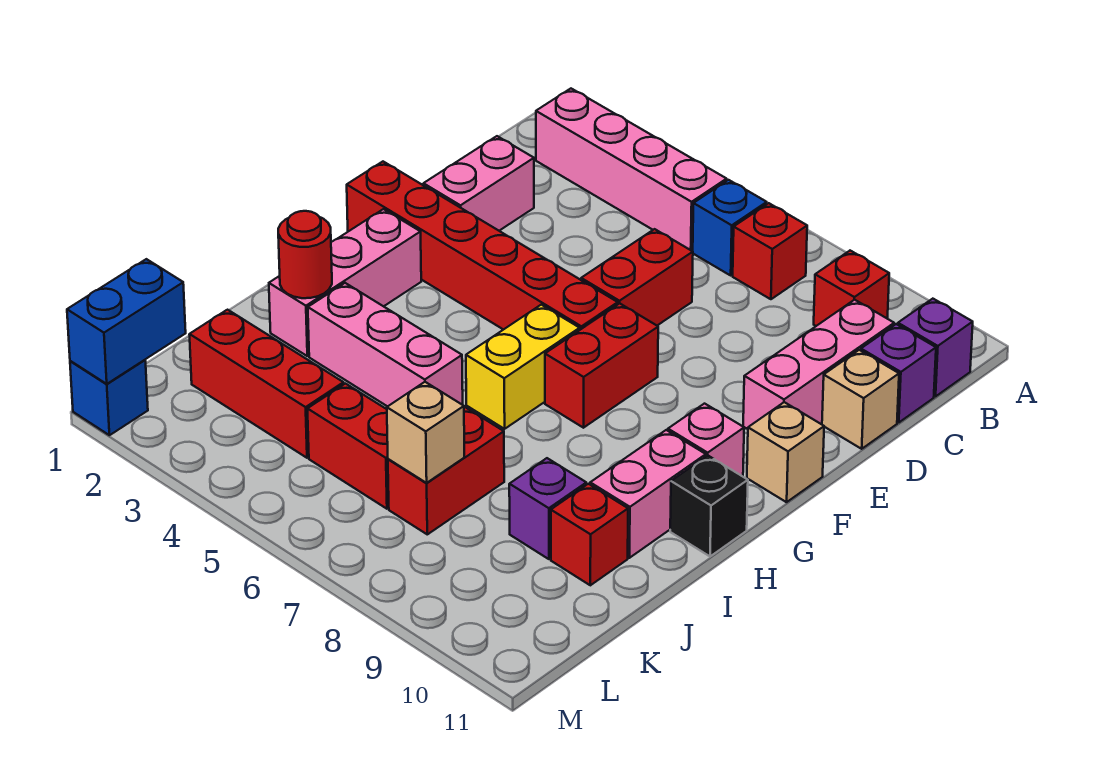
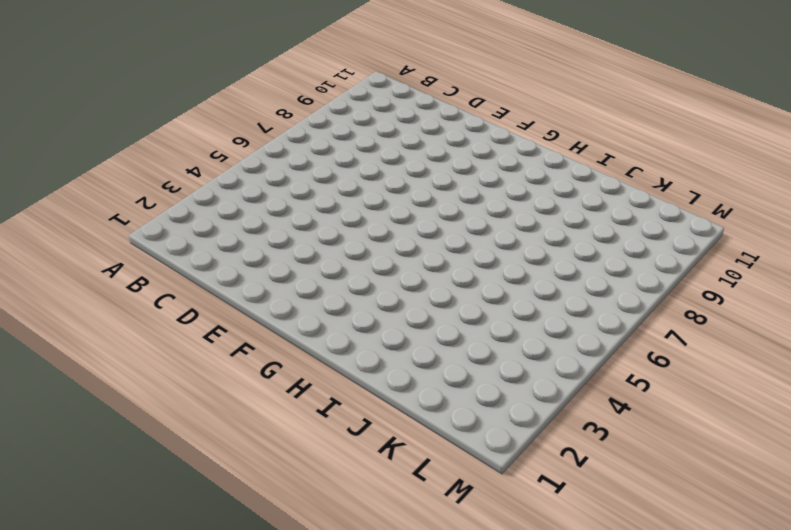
none -> pink 1x4 brick [536,89,727,251]
none -> blue 1x1 brick [693,180,767,275]
none -> red 1x1 brick [733,203,807,299]

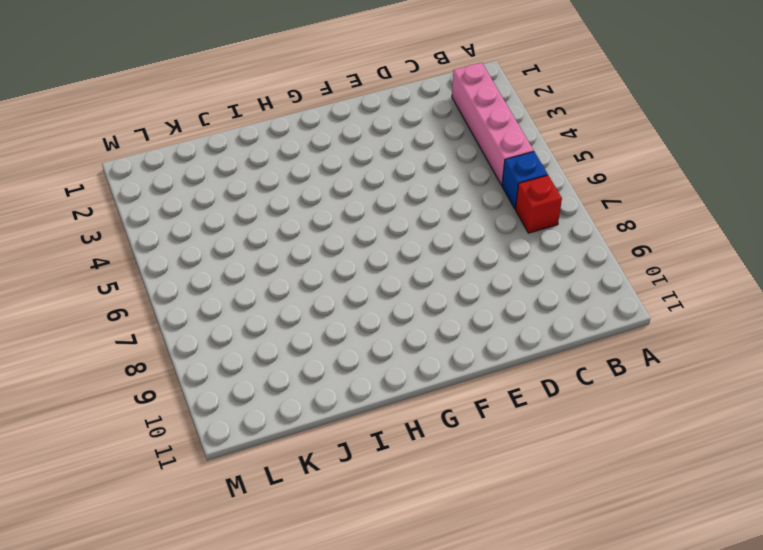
none -> red 1x1 brick [814,251,889,326]
none -> purple 1x1 brick [898,299,973,397]
none -> pink 1x3 brick [743,300,894,429]

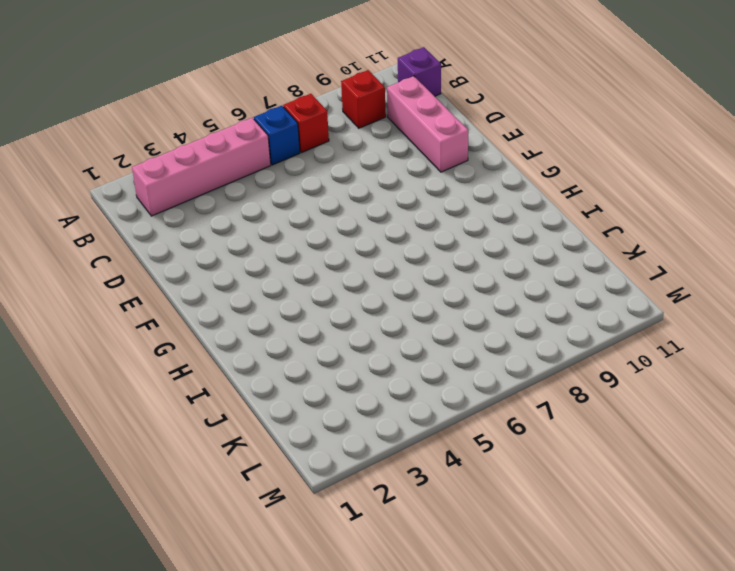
none -> purple 1x1 brick [861,324,936,422]
none -> pink 1x2 brick [423,136,534,231]
none -> red 1x2 brick [581,229,693,325]

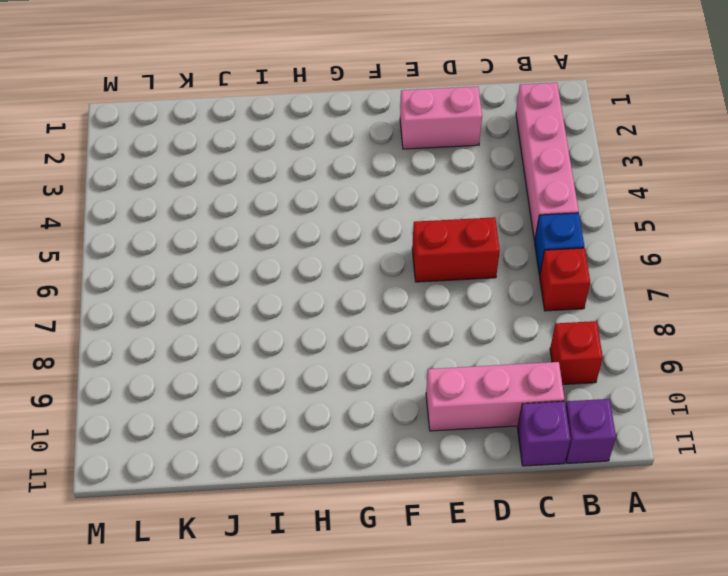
none -> tan 1x1 brick [822,350,899,449]
none -> red 1x6 brick [347,162,618,330]
none -> red 1x2 brick [545,303,658,428]

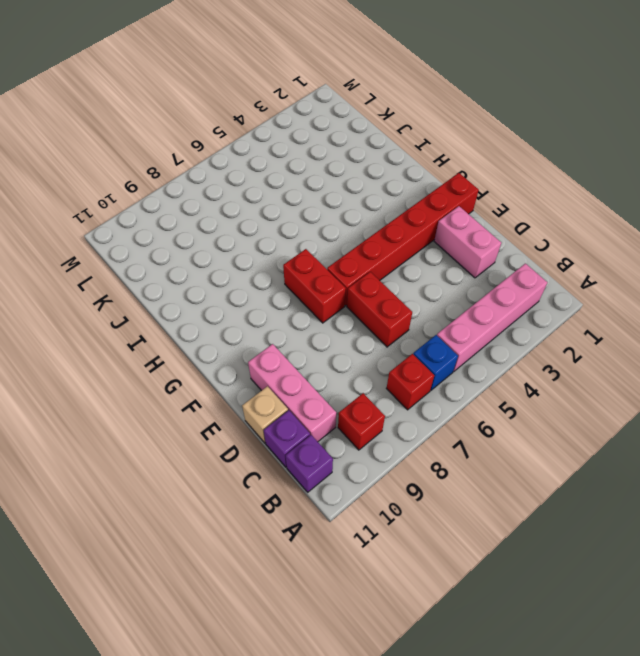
none -> tan 1x1 brick [747,402,824,502]
none -> pink 1x3 brick [269,209,421,356]
none -> yellow 1x2 brick [466,305,580,429]

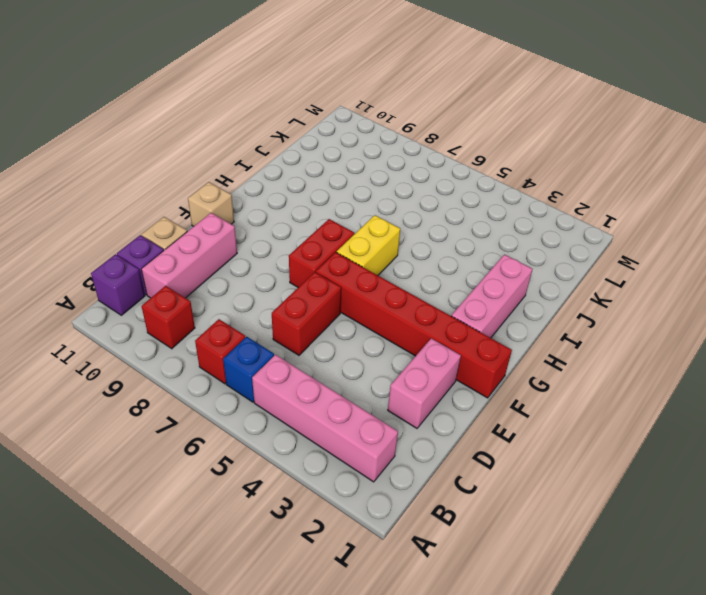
none -> pink 1x1 brick [668,404,744,476]
none -> pink 1x2 brick [590,430,706,558]
none -> black 1x1 brick [670,456,748,556]

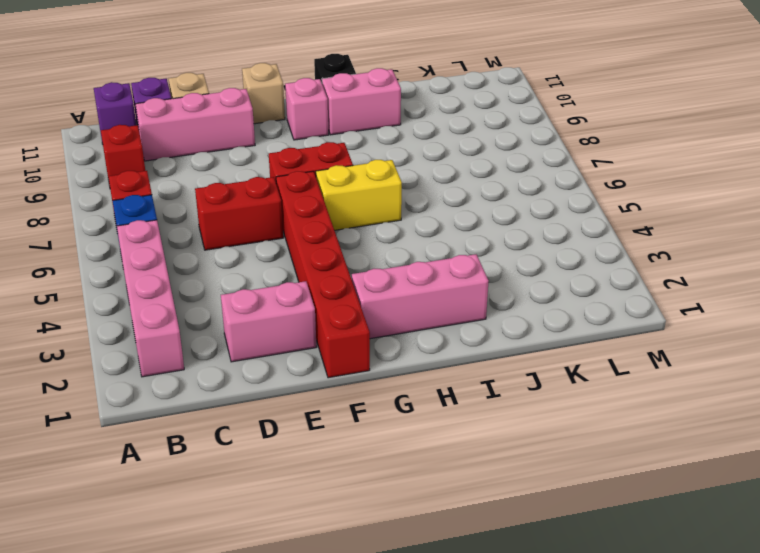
none -> pink 1x3 brick [308,283,463,407]
none -> red 1x2 brick [388,407,504,534]
none -> purple 1x1 brick [509,458,586,559]

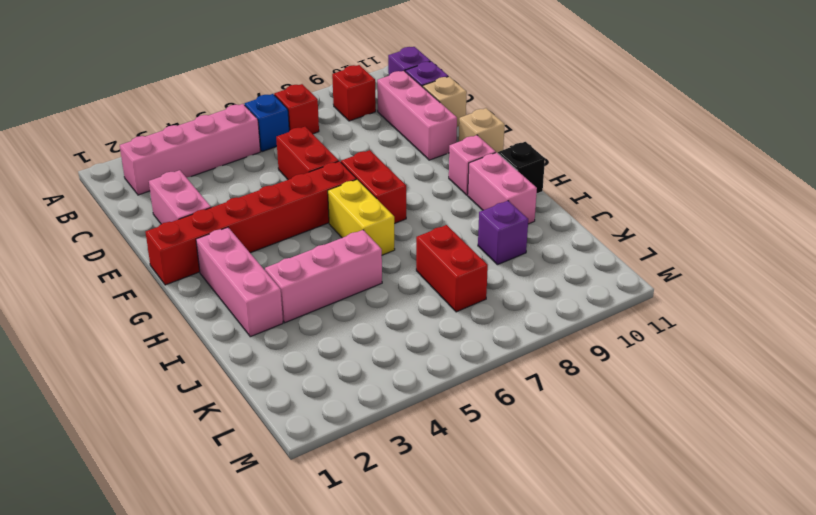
none -> red 1x1 brick [551,484,628,585]
none -> red 1x3 brick [189,310,344,458]
none -> red 1x2 brick [308,384,389,509]

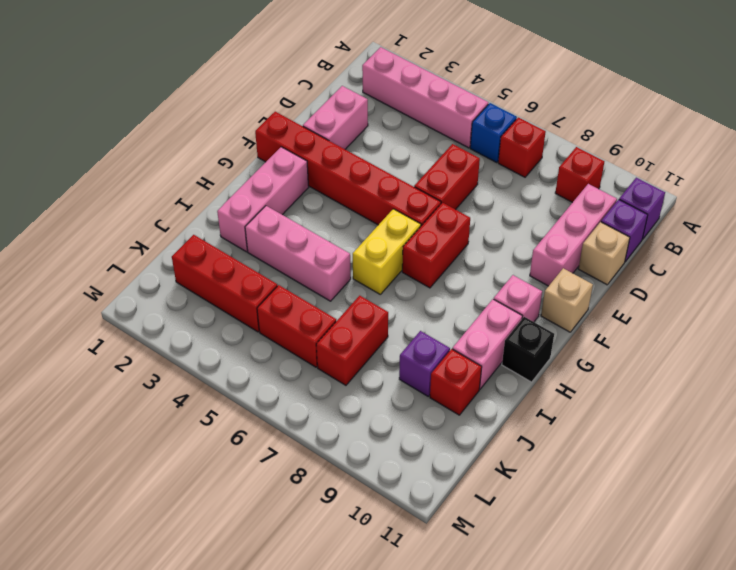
none -> blue 1x1 brick [70,360,148,435]
none -> red 1x1 round brick [278,211,332,298]
none -> tan 1x1 brick [387,382,464,483]

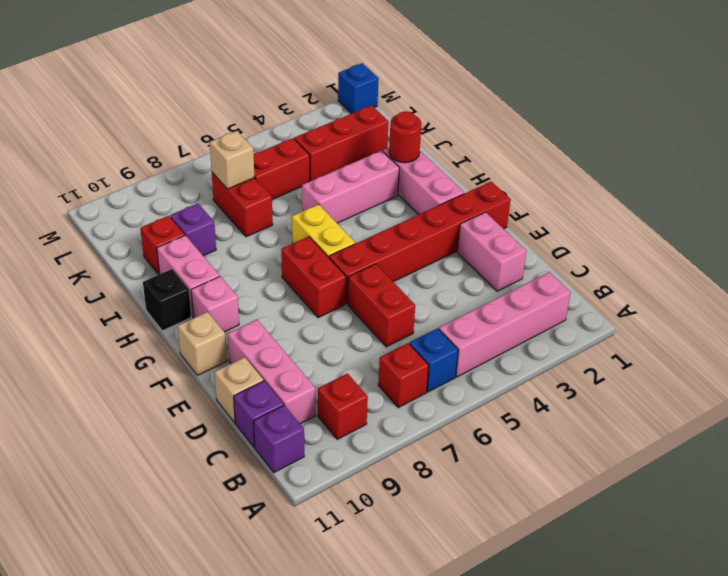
none -> blue 1x2 brick [67,259,186,384]

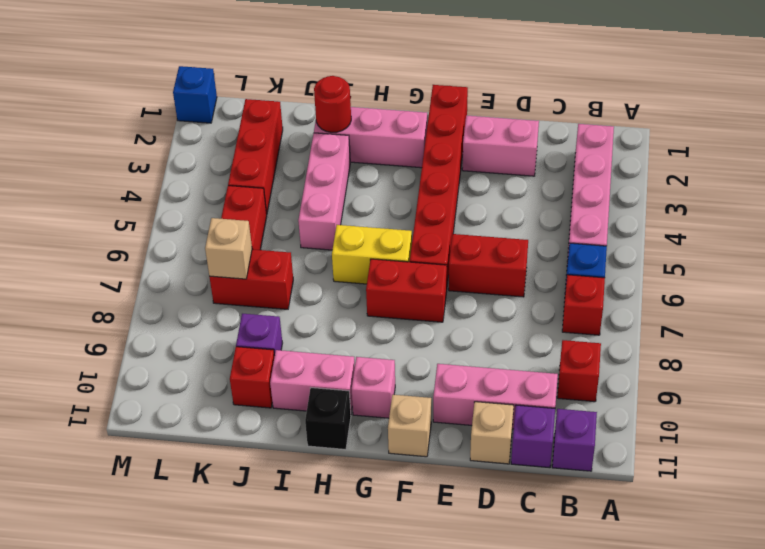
none -> blue 1x2 brick [67,259,186,384]

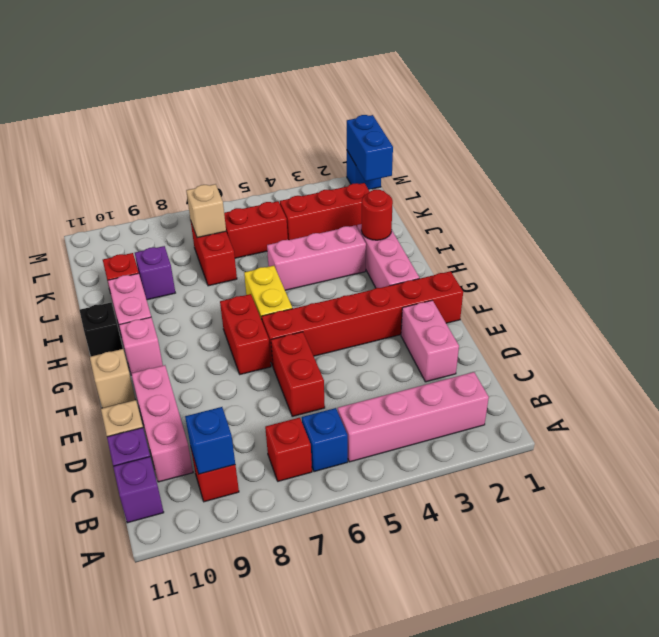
blue 1x1 brick [185,407,235,474] -> none

